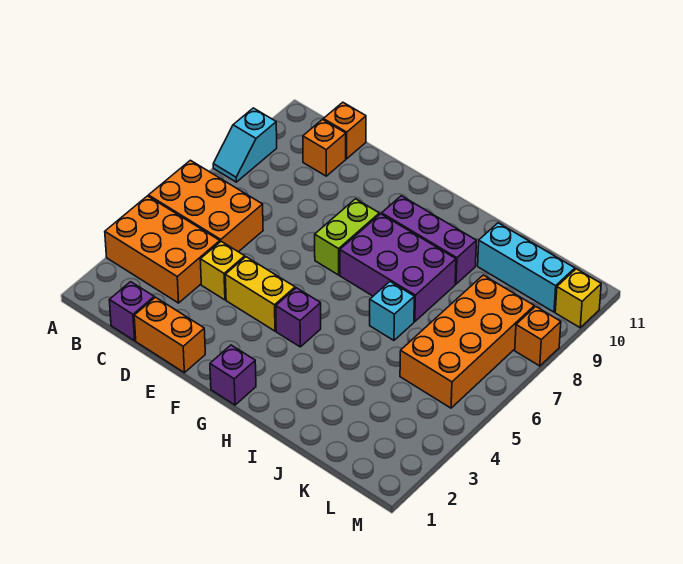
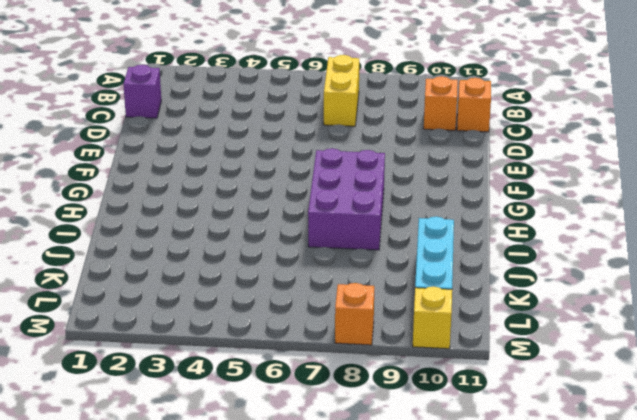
yellow 1x2 brick [324,55,359,126] -> yellow 1x2 brick moved to [225,257,295,331]
none -> orange 2x3 brick [105,196,220,303]
none -> orange 2x3 brick [148,160,263,252]
none -> cyan 1x2 slope [213,108,277,182]

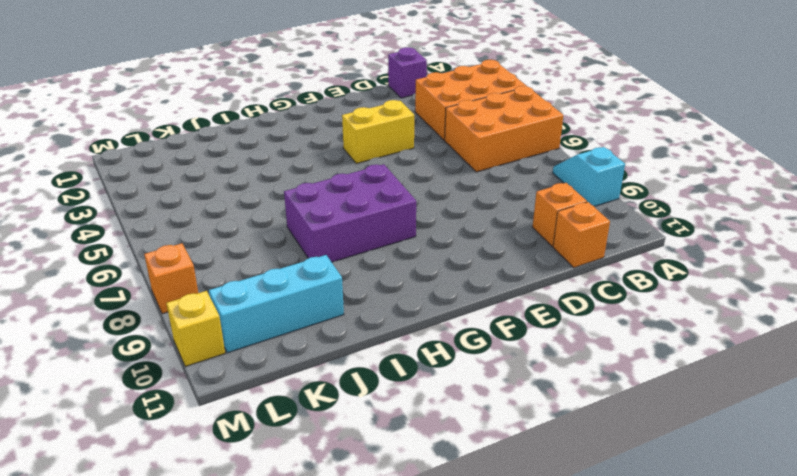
none -> orange 1x2 brick [134,297,205,373]
none -> yellow 1x1 brick [200,242,245,300]
none -> lime 1x2 brick [315,199,379,275]

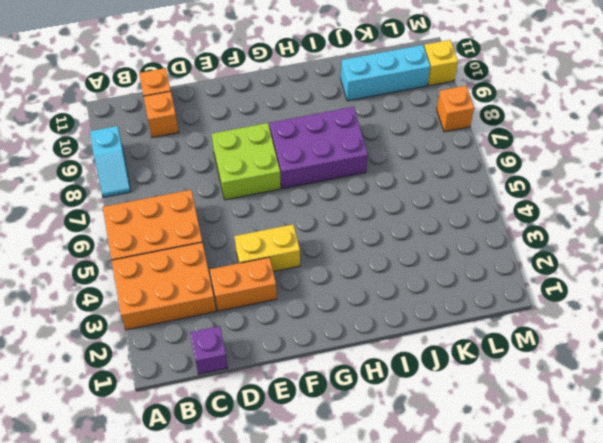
orange 1x2 brick [210,257,277,311] -> orange 1x2 brick moved to [134,297,205,373]
lime 2x2 brick [212,123,281,200] -> lime 1x2 brick [315,199,379,275]
none -> yellow 1x1 brick [200,242,245,300]
none -> purple 1x1 brick [210,345,256,405]
none -> purple 1x1 brick [276,288,321,347]

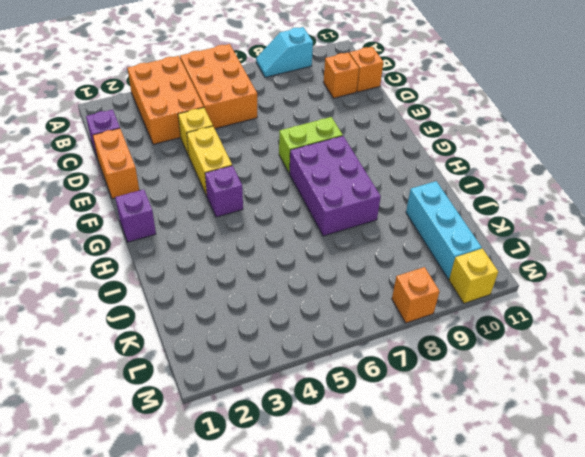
none -> purple 1x3 brick [382,196,476,284]
none -> cyan 1x1 brick [370,282,414,340]
none -> orange 2x4 brick [400,275,534,408]

